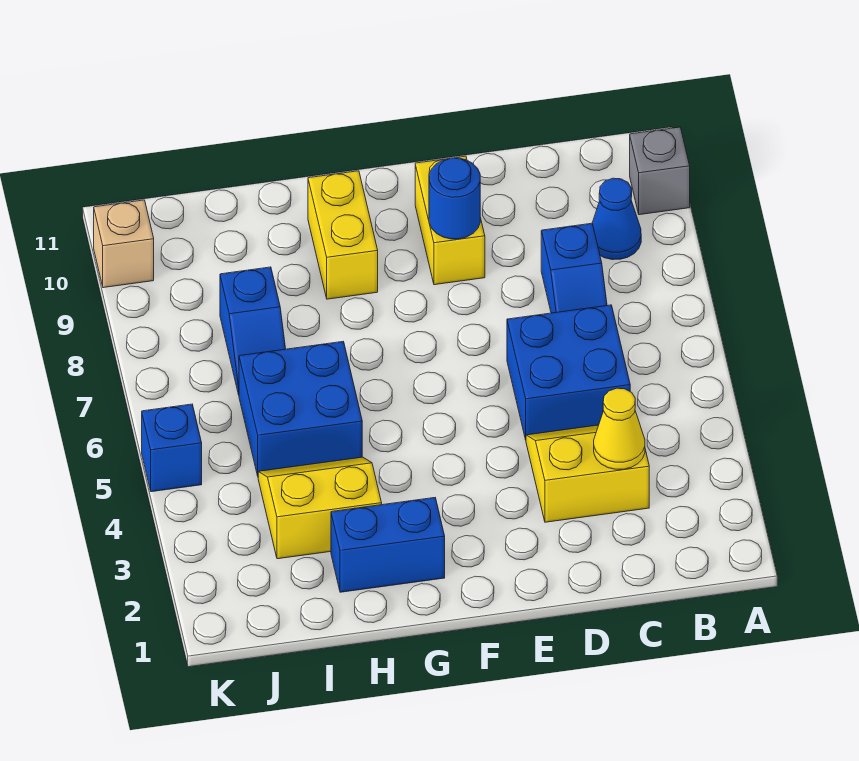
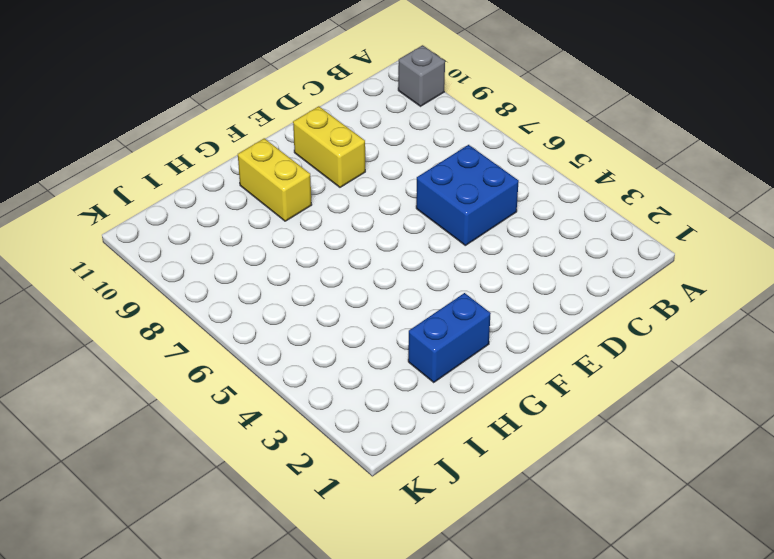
none -> blue 1x1 cone [592,178,641,260]
none -> yellow 2x2 slope [526,425,649,522]
none -> blue 1x2 slope [541,223,607,313]

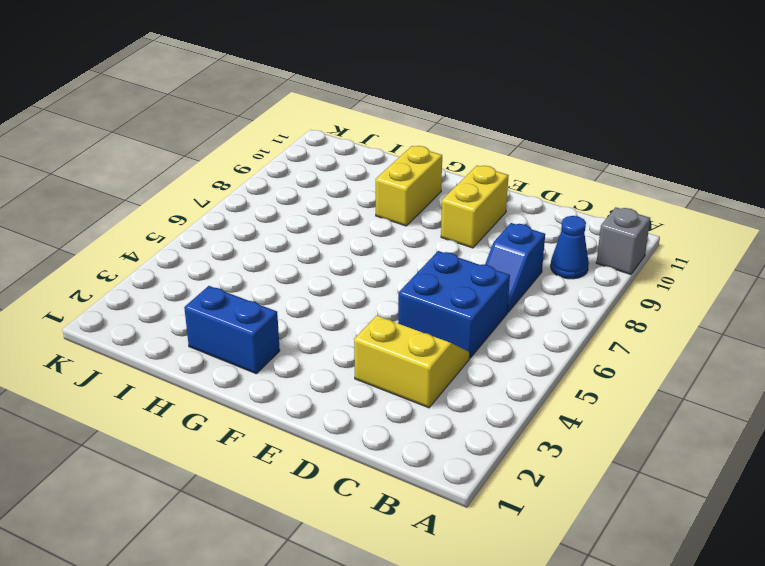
none -> yellow 2x2 slope [258,457,382,559]
none -> blue 2x2 brick [239,342,362,476]
none -> blue 1x2 slope [220,267,286,395]

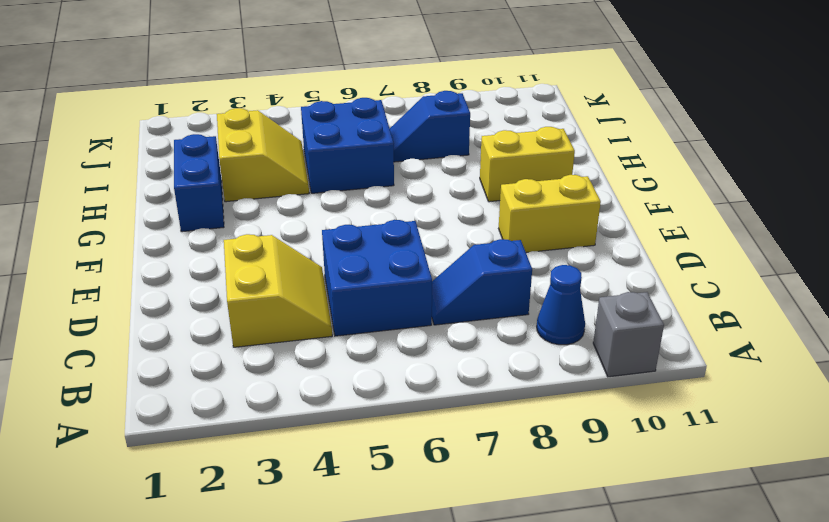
none -> blue 1x1 brick [142,404,202,492]
none -> tan 1x1 brick [94,200,154,288]
none -> yellow 1x1 cone [594,388,645,469]

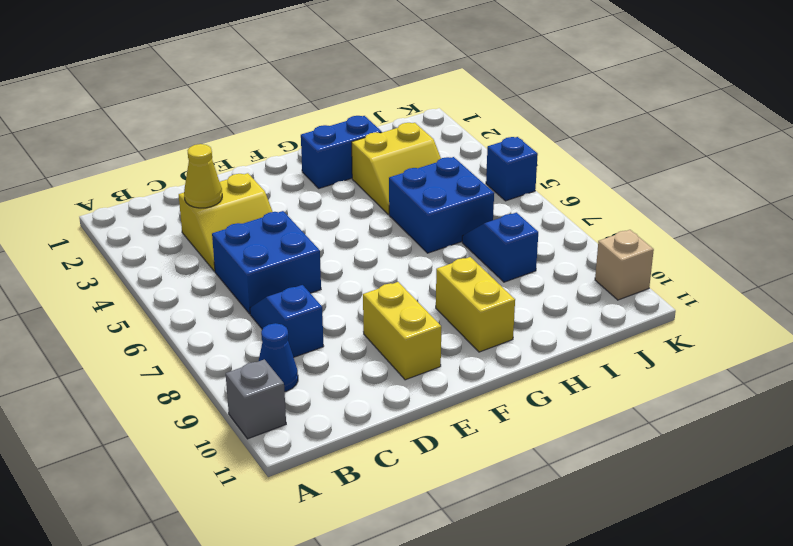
none -> blue 1x1 round brick [429,158,480,239]

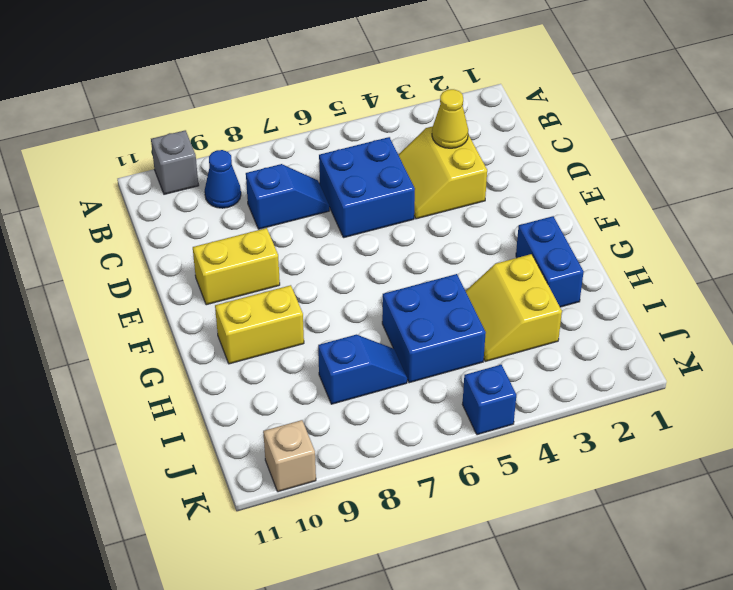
none -> blue 1x1 round brick [429,158,480,239]

